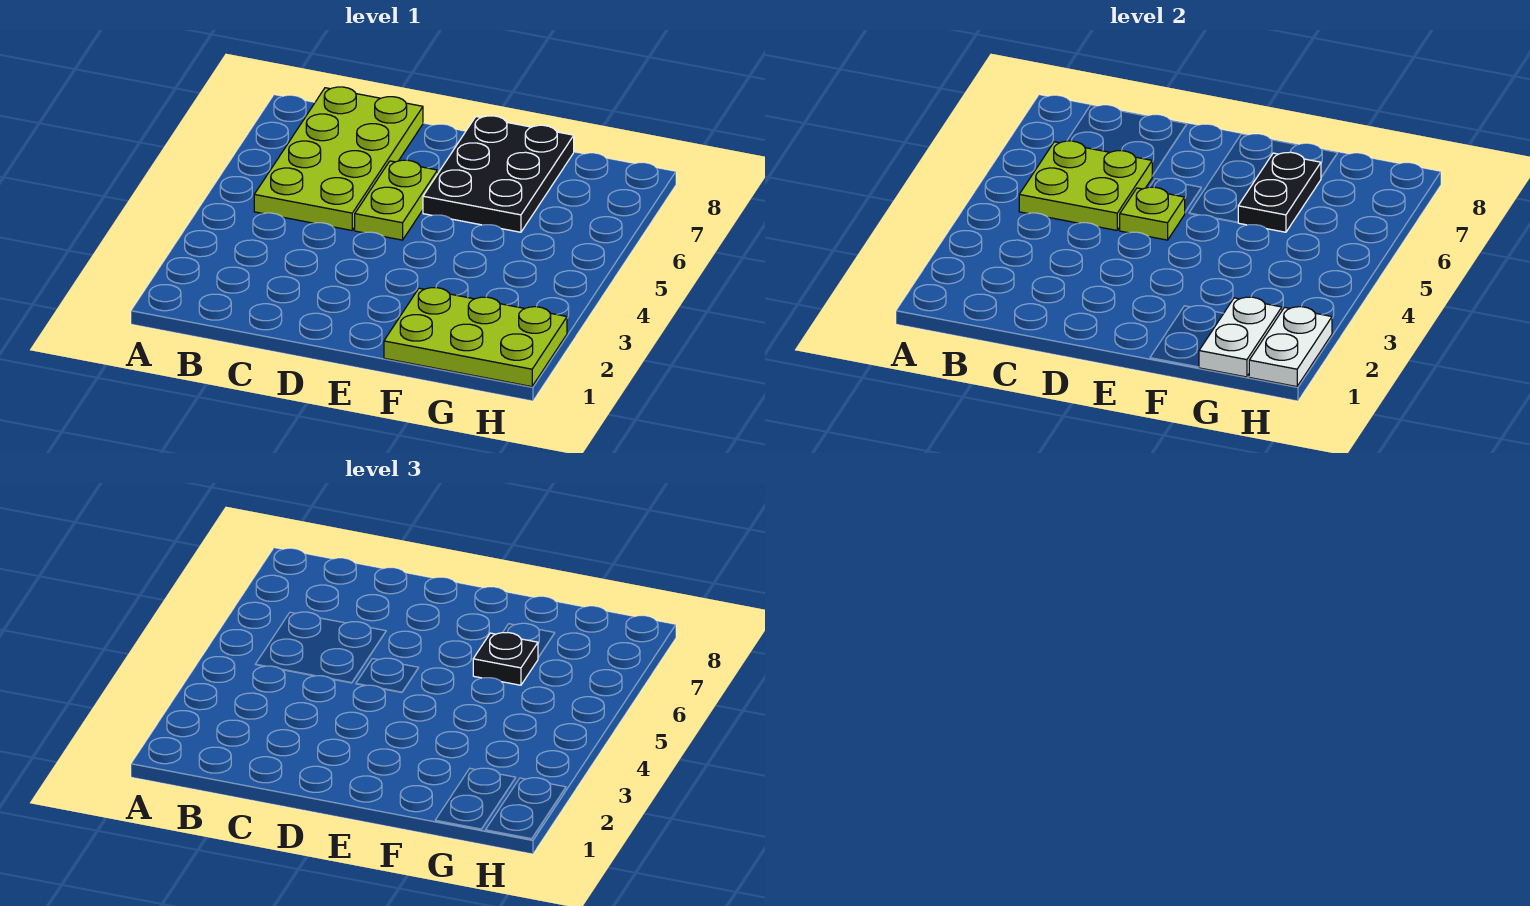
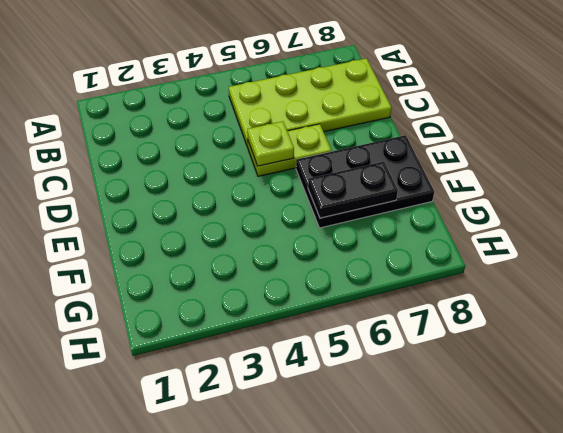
none -> lime 2x3 plate [384,288,567,387]
none -> lime 2x2 plate [1019,141,1152,230]

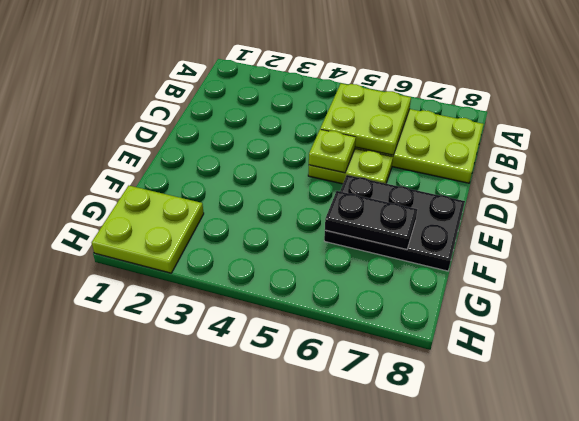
lime 2x2 plate [92,186,204,273] -> lime 2x3 plate [384,288,567,387]
none -> white 1x2 plate [1199,297,1282,377]
none -> white 1x2 plate [1249,307,1332,387]

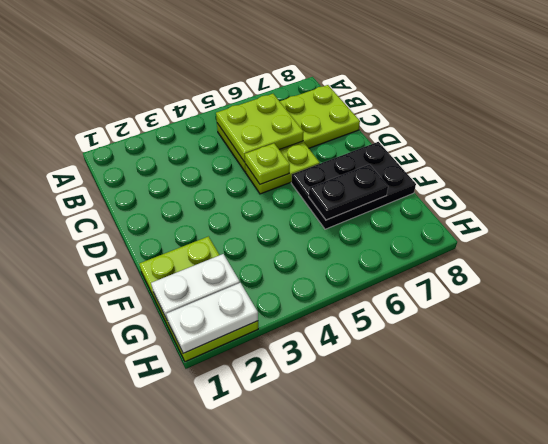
none -> black 1x1 plate [473,632,538,685]

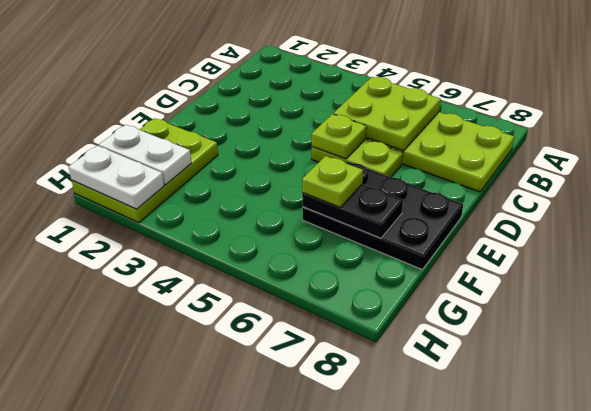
lime 1x1 plate [302,156,363,207] -> black 1x1 plate [473,632,538,685]

